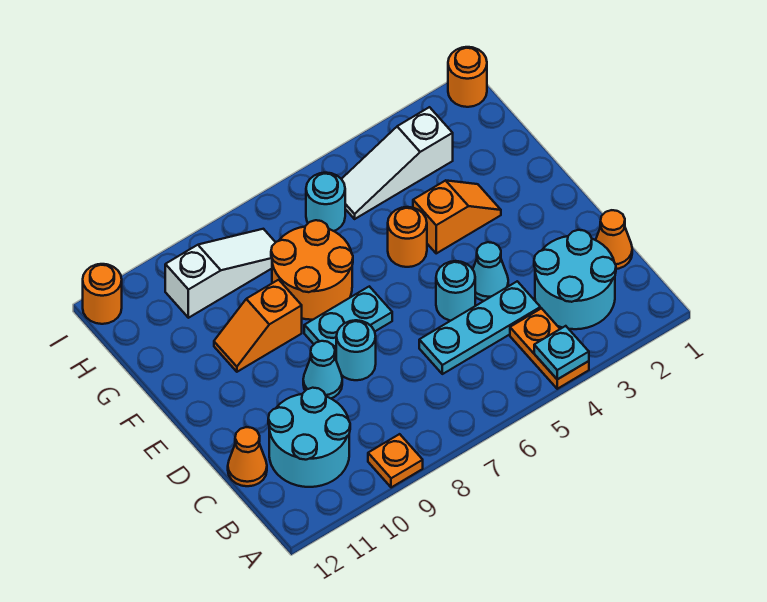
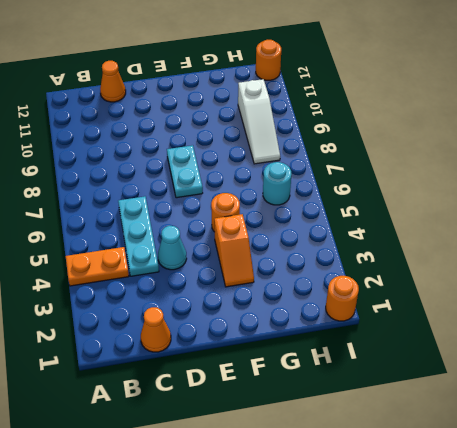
none -> orange 1x1 plate [368,434,423,488]
none -> cyan 2x2 round brick [534,230,616,329]
none -> cyan 2x2 round brick [268,388,350,487]

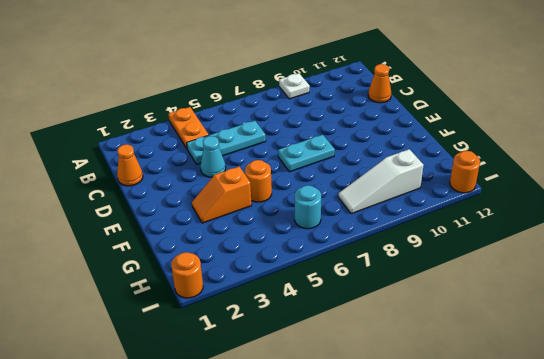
white 1x1 plate [279,73,310,99] -> orange 1x1 plate [368,434,423,488]
none -> cyan 2x2 round brick [534,230,616,329]
none -> cyan 2x2 round brick [268,388,350,487]
none -> cyan 1x1 round brick [436,261,475,321]

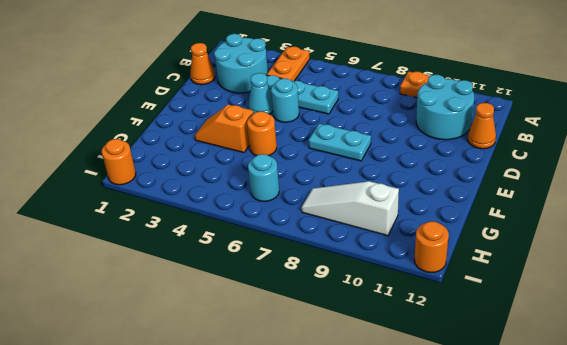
none -> cyan 1x1 round brick [336,320,376,380]
none -> cyan 1x1 cone [303,341,342,398]
none -> orange 2x2 round brick [271,220,353,320]

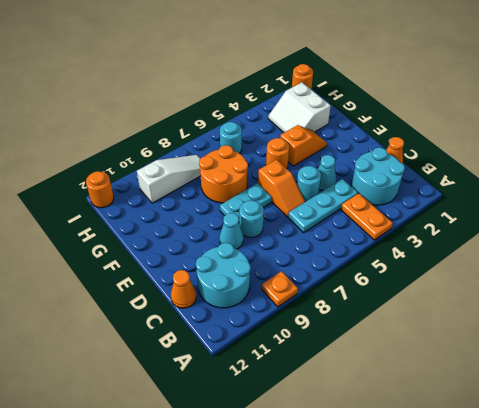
orange 1x2 slope [258,159,305,217] -> orange 1x2 slope turned to [214,280,302,372]
white 2x2 slope [268,82,331,132] -> white 1x3 slope [342,107,453,219]
none -> cyan 1x1 plate [534,326,589,379]

